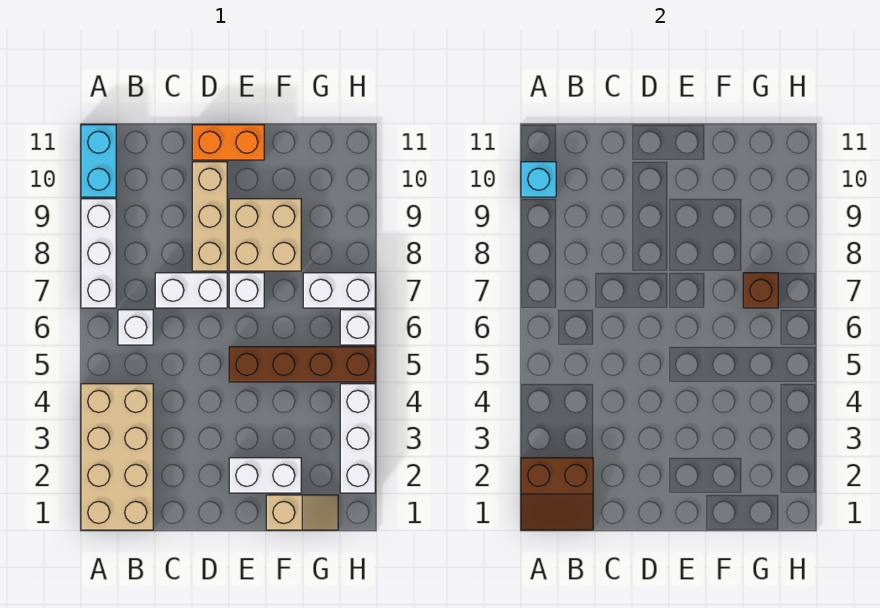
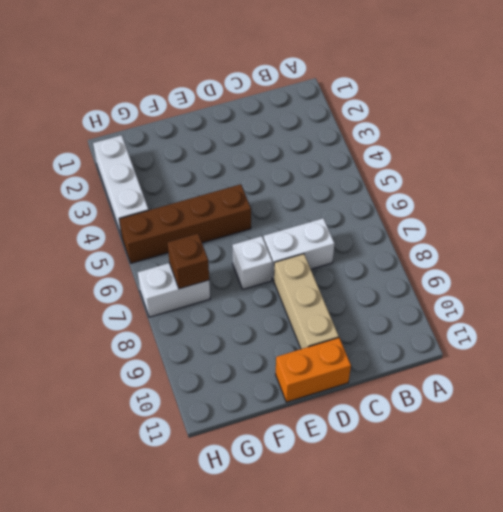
none -> tan 2x4 brick [81,384,153,530]
none -> white 1x3 brick [81,199,116,308]
none -> cyan 1x2 brick [81,125,116,197]

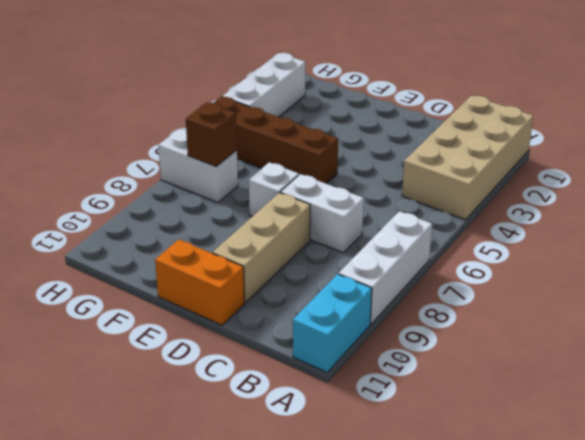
none -> white 1x1 brick [118,310,153,345]
none -> white 1x2 brick [229,458,301,493]
none -> tan 2x2 brick [229,199,301,271]

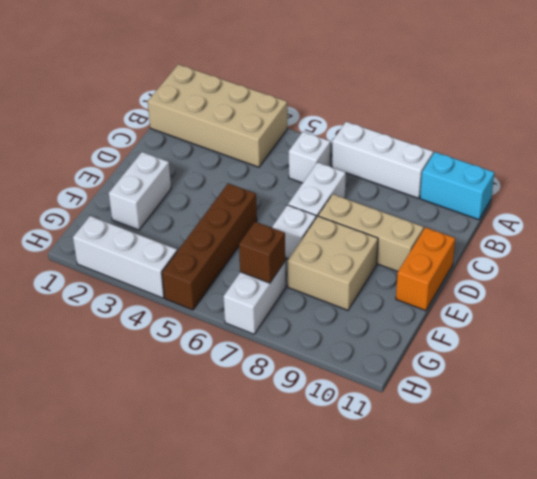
none -> tan 1x2 slope [266,495,338,530]
none -> white 1x1 brick [340,310,375,345]
none -> brown 2x2 slope [521,458,593,530]

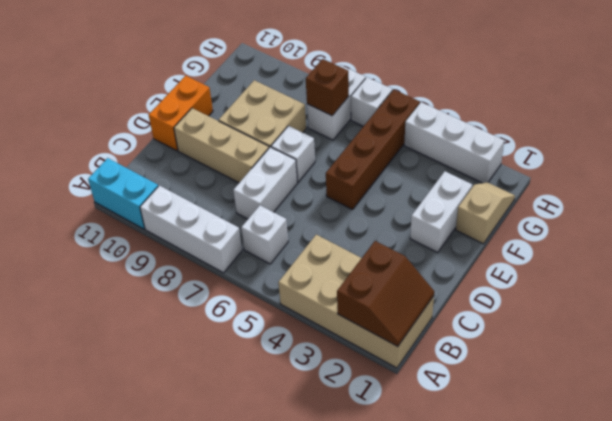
none -> cyan 1x1 brick [521,162,556,197]

